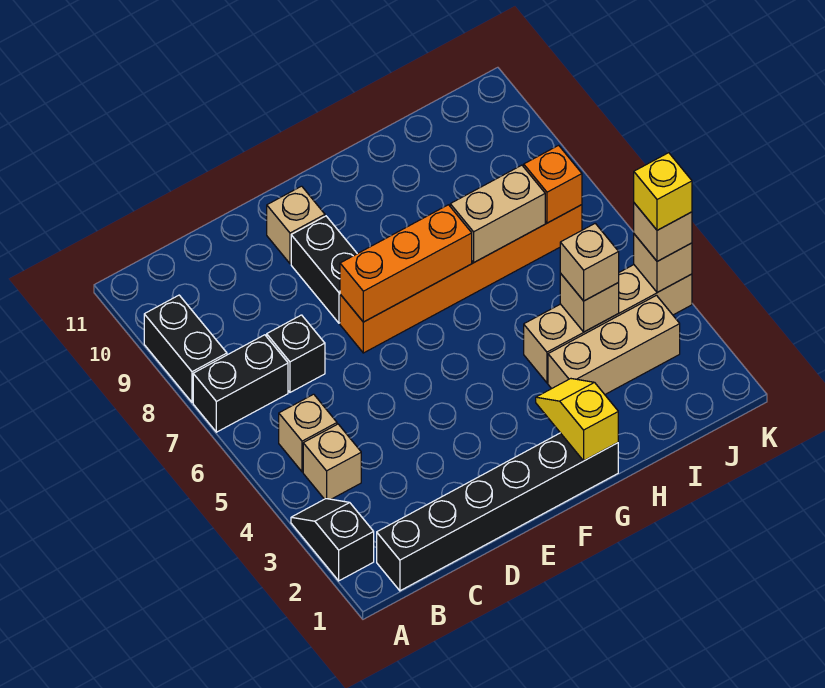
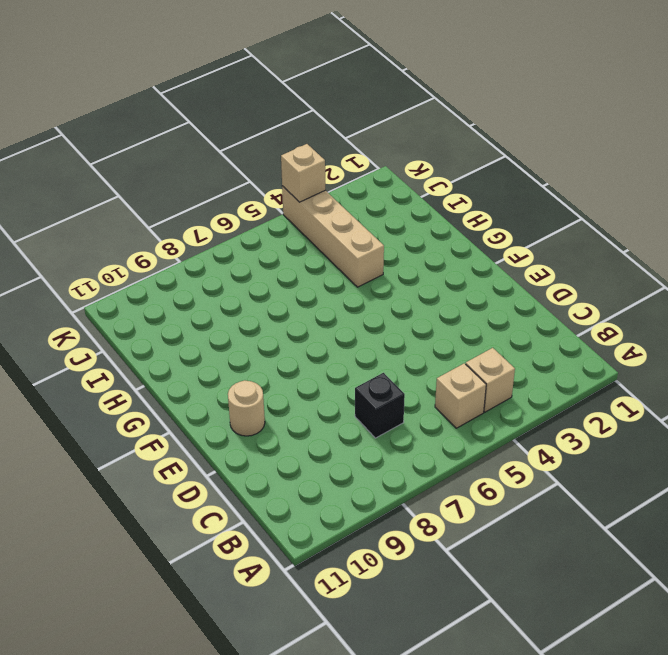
tan 1x1 round brick [228,380,265,436] -> tan 1x1 brick [267,186,325,264]
none -> black 1x2 slope [291,499,374,581]
none -> black 1x2 brick [193,335,288,432]
none -> black 1x2 brick [144,295,227,402]

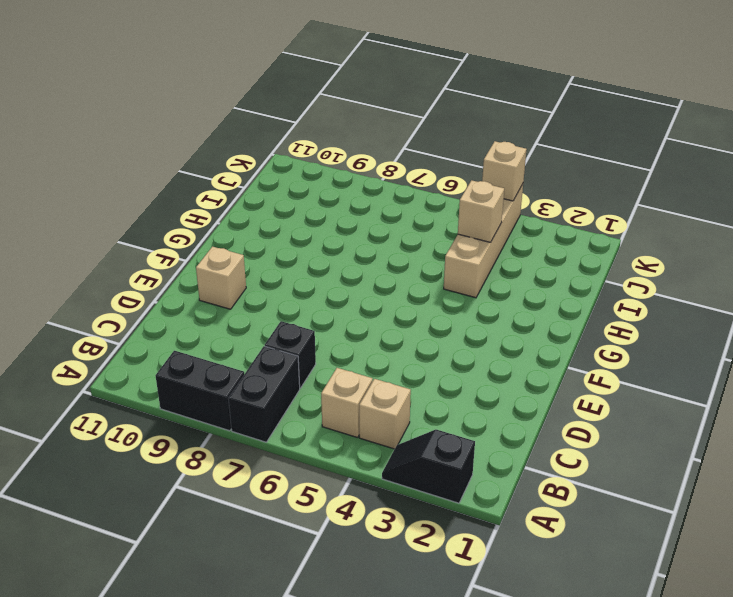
none -> black 1x6 brick [377,433,618,591]
none -> orange 1x6 brick [340,205,582,353]
none -> black 1x2 brick [291,216,357,323]

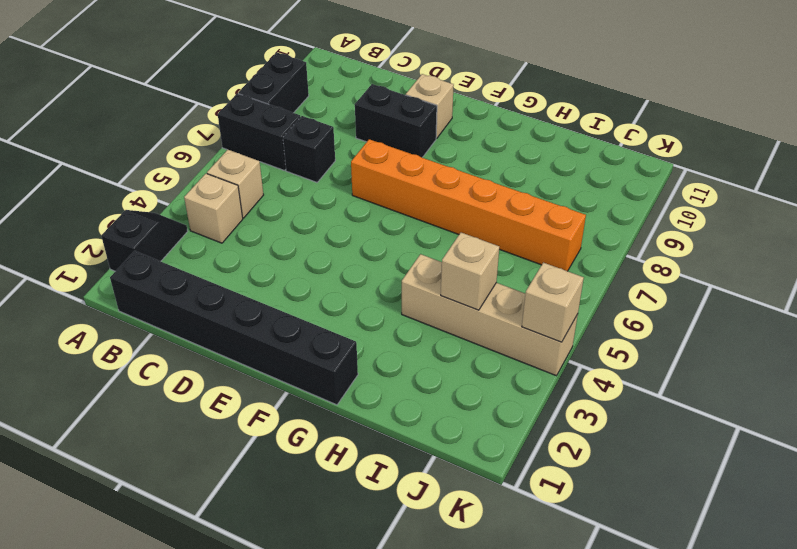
black 1x2 brick [355,84,437,158] -> black 1x2 brick turned to [291,216,357,323]
none -> tan 1x3 brick [548,295,680,394]
none -> orange 1x3 brick [340,205,472,322]
none -> yellow 1x2 slope [536,379,618,461]

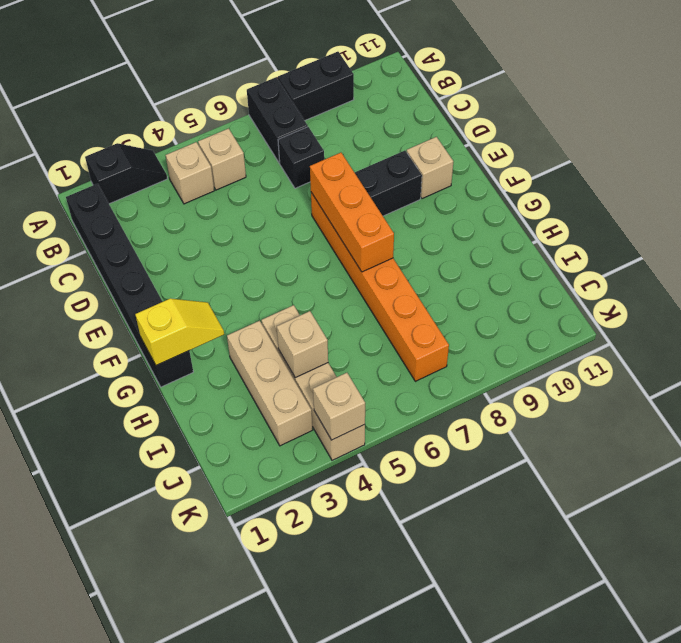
none -> tan 1x2 brick [450,165,545,262]
none -> orange 1x1 brick [524,145,582,223]
none -> tan 1x1 brick [560,223,619,301]

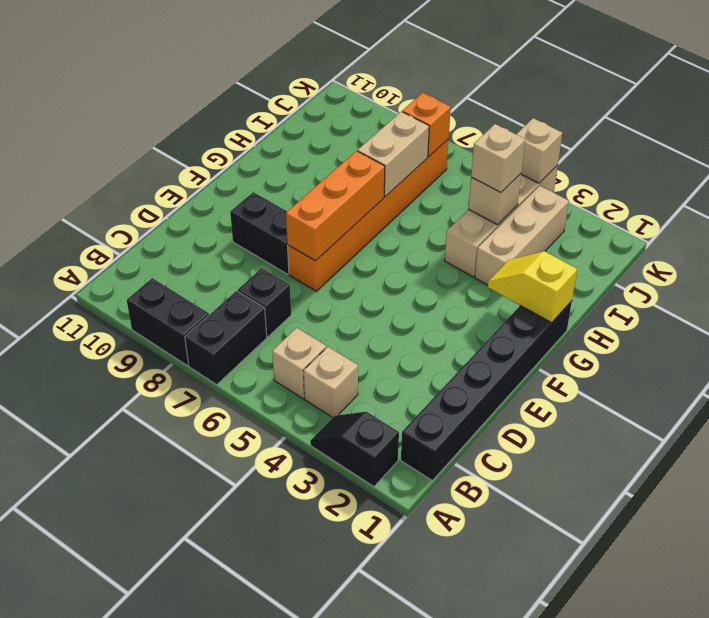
none -> tan 1x1 brick [267,186,325,264]
none -> tan 1x1 brick [634,203,692,261]
none -> yellow 1x1 brick [634,153,692,230]

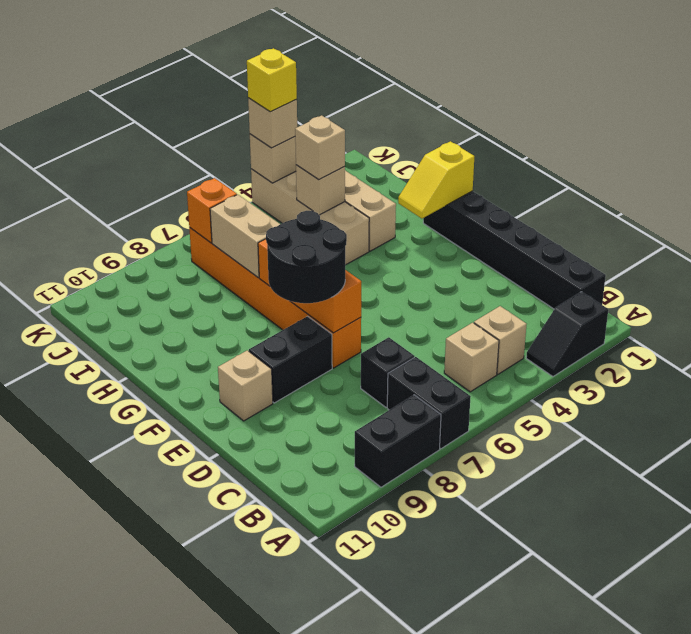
black 2x2 round brick [266,211,347,303] -> none

